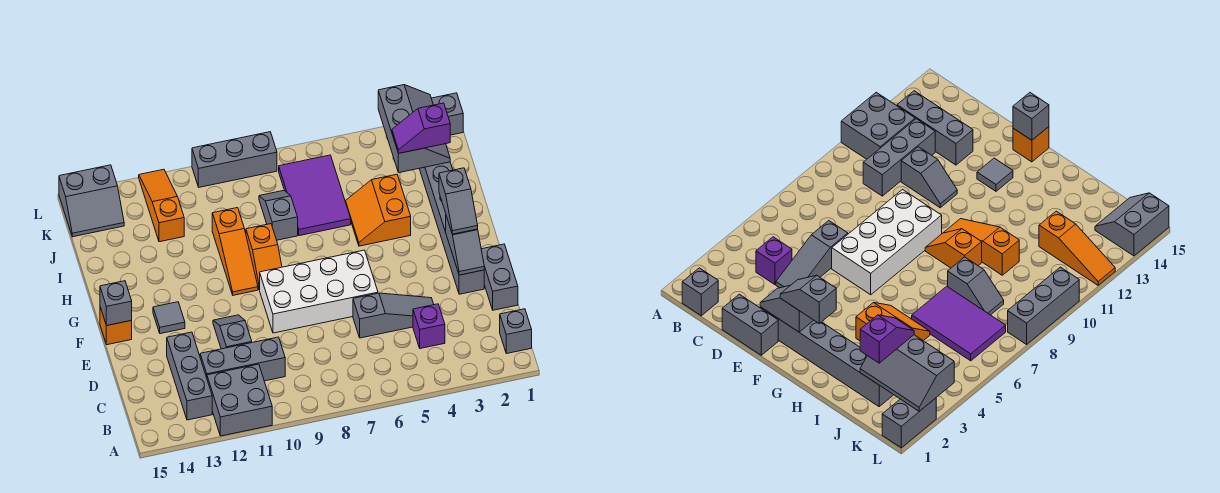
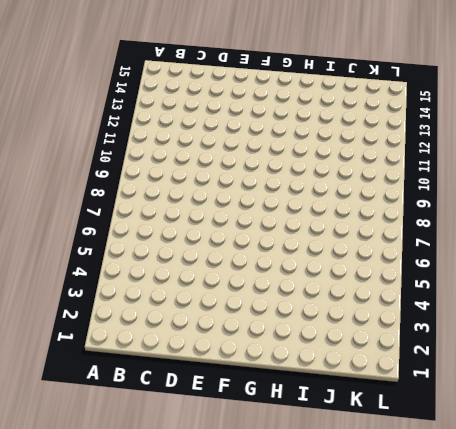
none -> grey 2x2 brick [207,364,272,436]
none -> grey 1x1 brick [500,309,532,354]
none -> grey 1x3 brick [167,332,212,420]

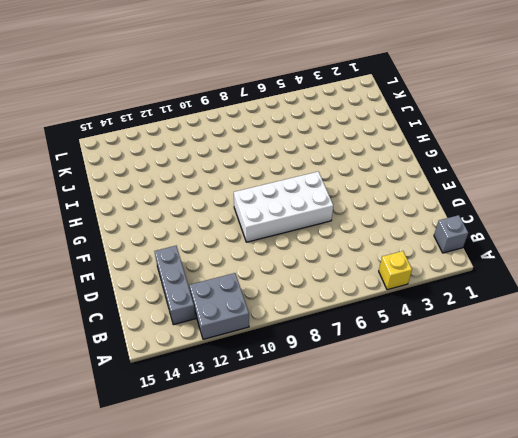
yellow 1x1 brick [379,251,412,290] -> none
none -> purple 1x1 brick [413,304,445,349]
none -> grey 1x3 brick [200,337,285,381]
none -> grey 1x2 brick [481,244,518,310]

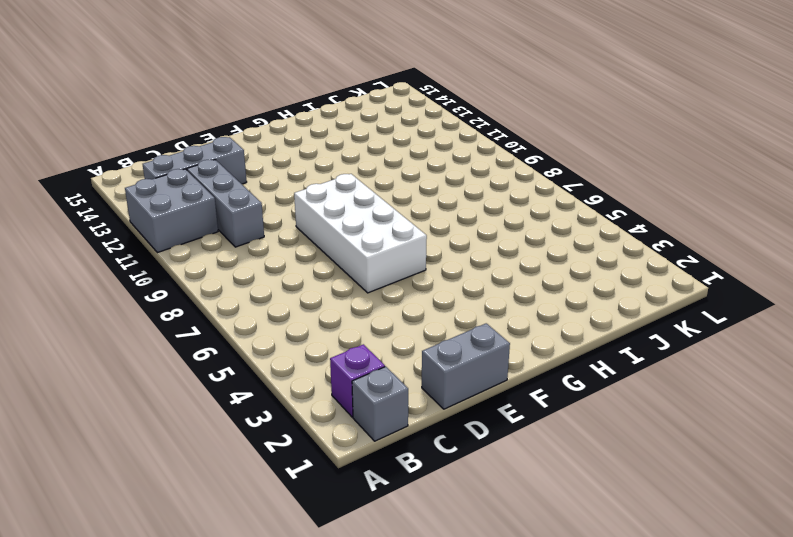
purple 1x1 brick [330,344,385,417] -> purple 1x1 brick moved to [413,304,445,349]
none -> grey 1x3 slope [353,293,434,338]
none -> grey 1x2 slope [213,315,252,349]
none -> grey 1x6 brick [419,162,484,294]

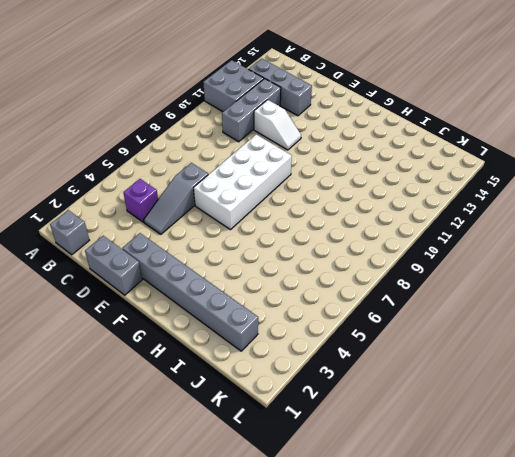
white 1x2 slope [254,100,301,150] -> grey 1x2 slope [213,315,252,349]
none -> grey 1x1 tile [153,302,185,334]
none -> orange 1x1 brick [100,307,132,345]
none -> orange 1x2 slope [246,224,282,290]

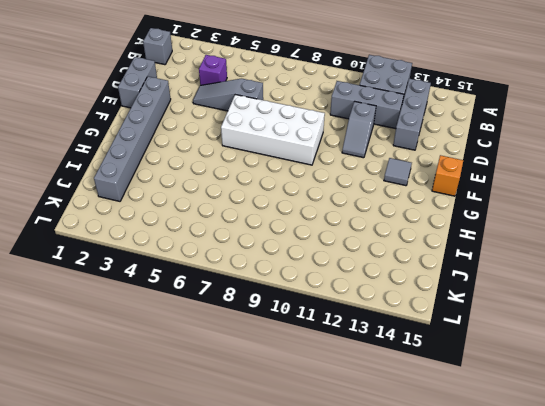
none -> orange 1x2 slope [246,224,282,290]
none -> orange 1x3 slope [212,208,258,295]
none -> orange 2x2 slope [346,174,411,246]

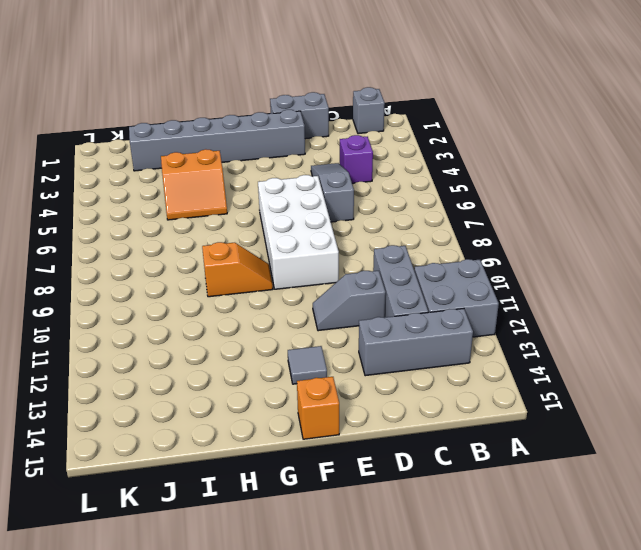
none -> orange 1x3 slope [212,208,258,295]
none -> purple 2x3 tile [279,155,351,236]
none -> grey 1x2 slope [259,191,298,240]

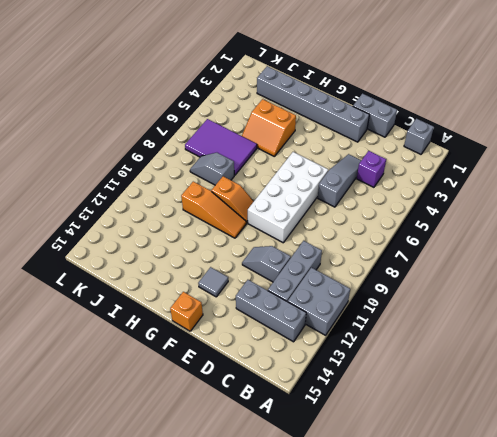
none -> orange 1x3 slope [139,169,184,242]
none -> grey 2x2 slope [59,165,124,237]
none -> grey 1x2 brick [431,93,463,135]

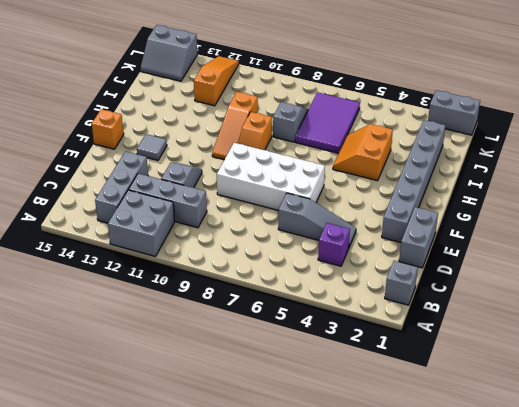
none -> grey 1x3 brick [192,132,277,187]
none -> grey 1x2 slope [446,216,484,275]
none -> grey 1x1 brick [100,281,132,326]

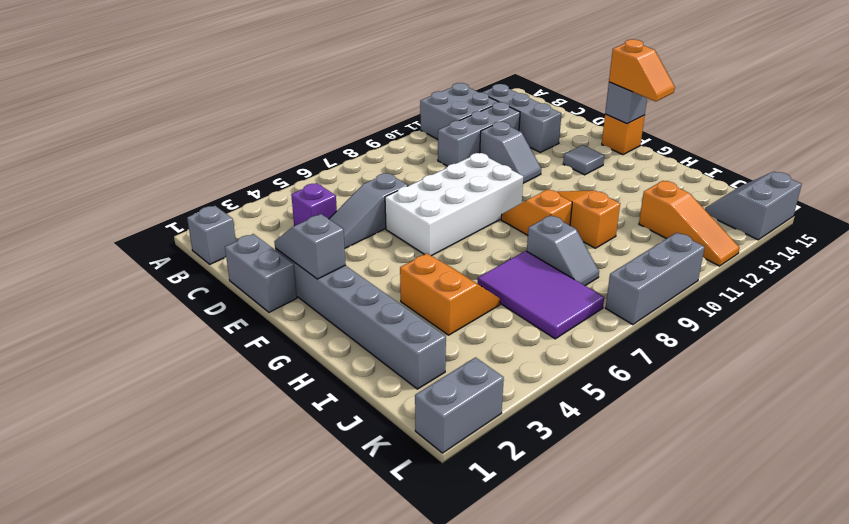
orange 1x2 slope [609,39,675,102] -> none
none -> grey 2x3 slope [378,85,450,173]
none -> grey 1x2 slope [439,168,478,234]
none -> purple 1x2 slope [392,103,450,153]

